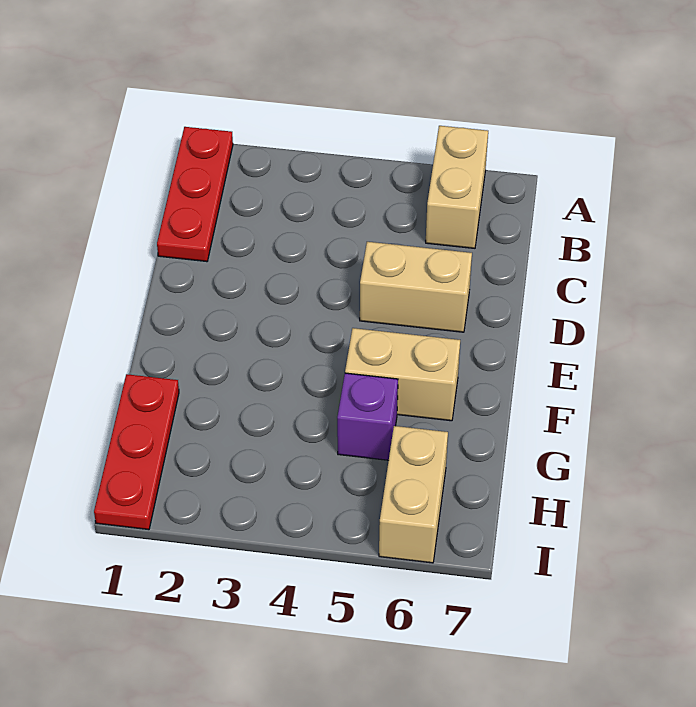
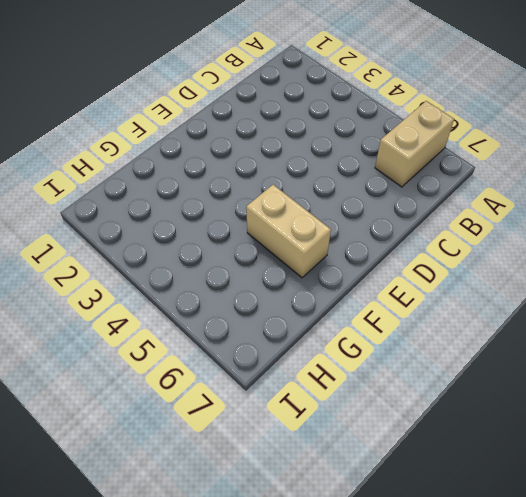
none -> red 1x3 plate [157,127,233,262]
none -> tan 1x2 brick [360,242,472,332]

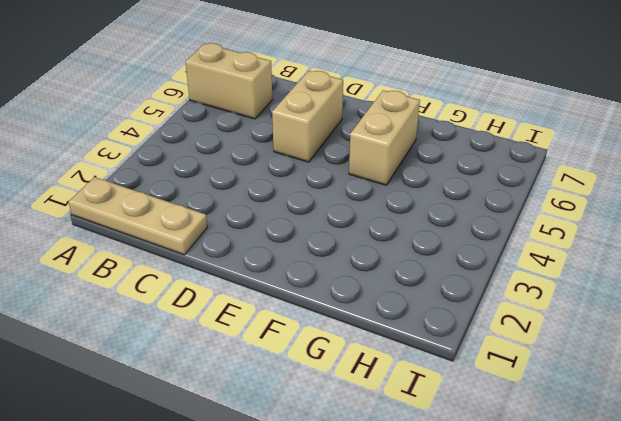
tan 1x3 plate [69,177,207,255] -> red 1x3 plate [157,127,233,262]
none -> red 1x3 plate [94,374,179,530]
none -> purple 1x1 brick [337,373,398,460]

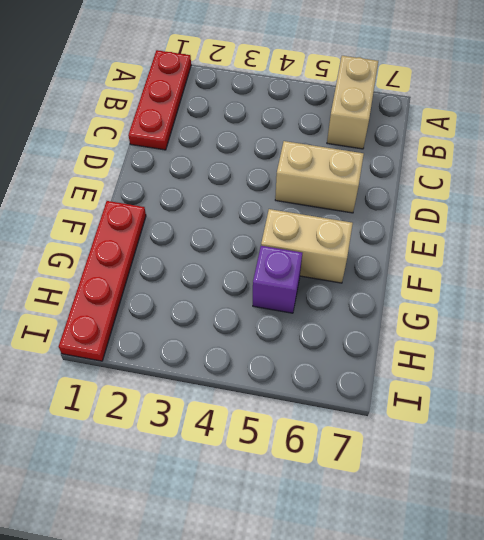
red 1x4 plate [58,201,146,361] -> red 1x3 plate [94,374,179,530]
none -> tan 1x2 brick [379,426,448,563]

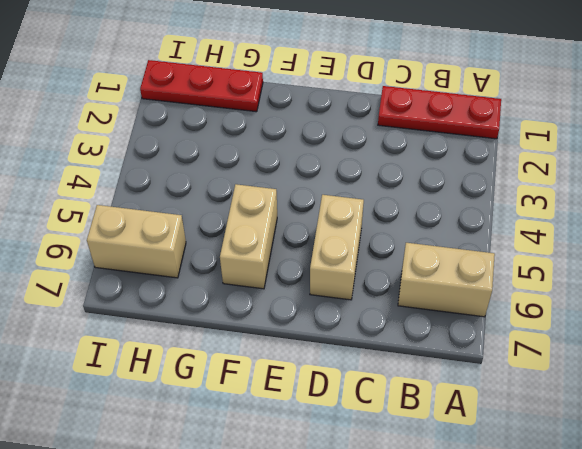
none -> purple 1x1 brick [337,373,398,460]

